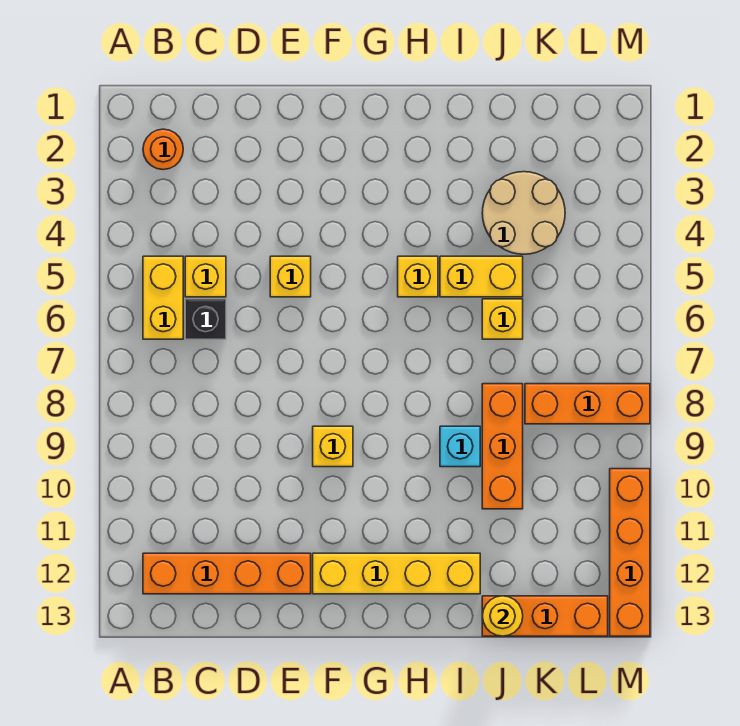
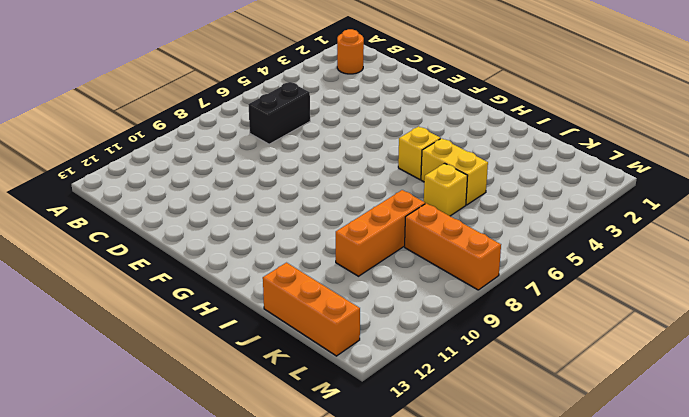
black 1x2 brick [248,82,310,144] -> black 1x1 brick [185,299,226,339]
none -> yellow 1x2 brick [143,256,183,339]
none -> orange 1x4 brick [143,553,311,594]
none -> yellow 1x1 brick [185,256,226,297]

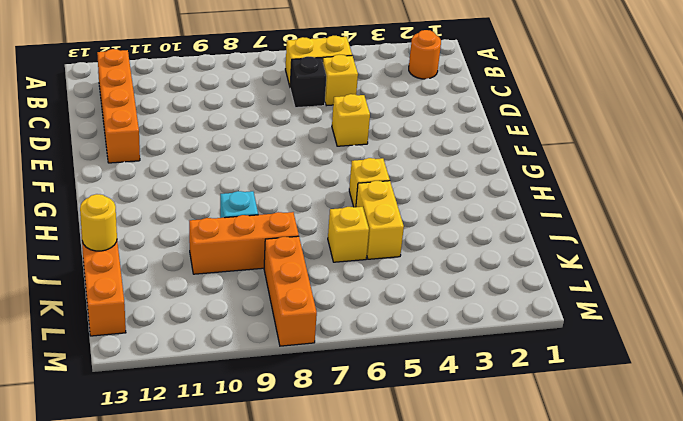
none -> yellow 1x1 brick [313,426,353,467]
none -> yellow 1x4 brick [313,553,480,594]
none -> tan 2x2 round brick [482,172,565,254]

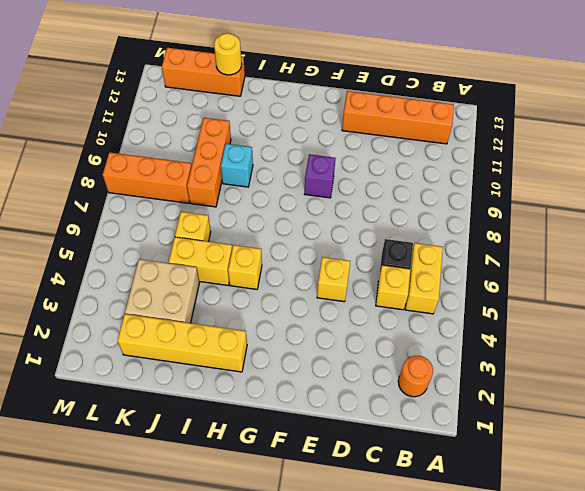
purple 1x1 brick [305,154,335,198] -> yellow 1x1 brick [313,426,353,467]
yellow 1x4 brick [117,314,247,372] -> yellow 1x4 brick moved to [313,553,480,594]
tan 2x2 brick [125,259,199,323] -> tan 2x2 round brick [482,172,565,254]
none -> orange 1x4 brick [610,469,650,636]

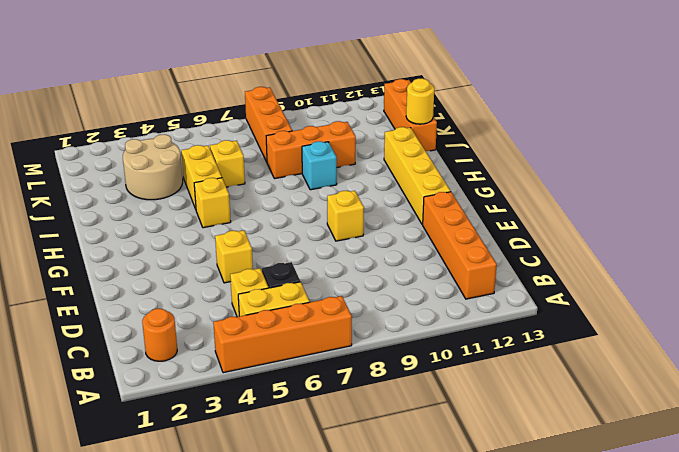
orange 1x4 brick [213,296,352,373] -> orange 1x4 brick moved to [610,469,650,636]

